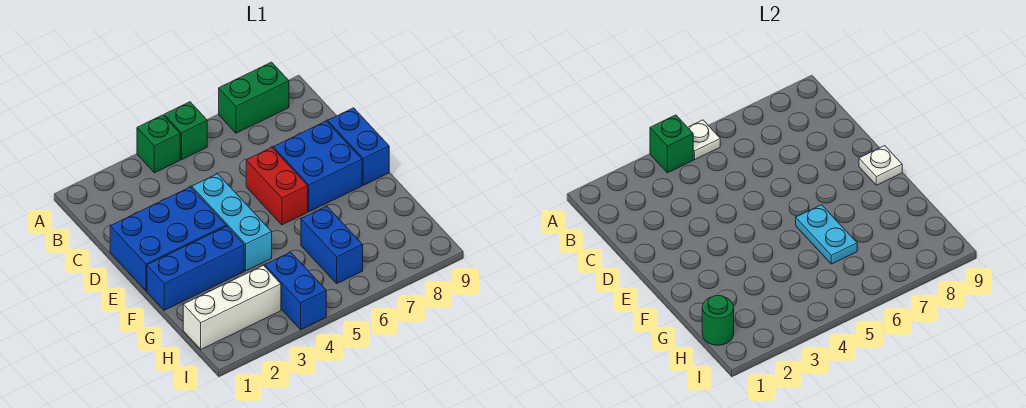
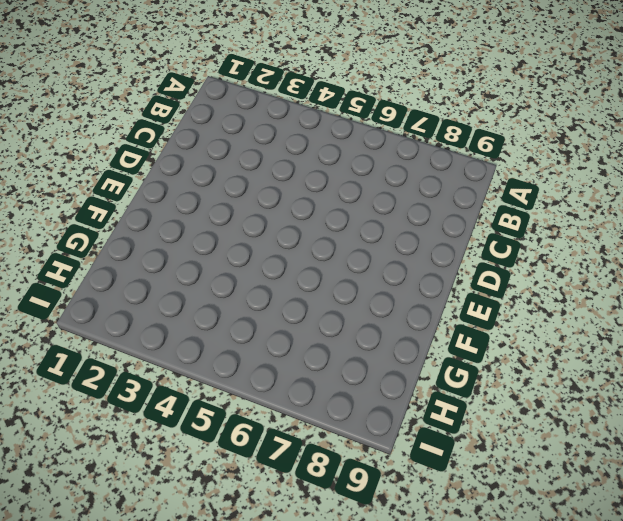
none -> green 1x1 brick [137,115,180,173]
none -> green 1x1 brick [164,102,207,159]
none -> green 1x2 brick [219,62,289,133]

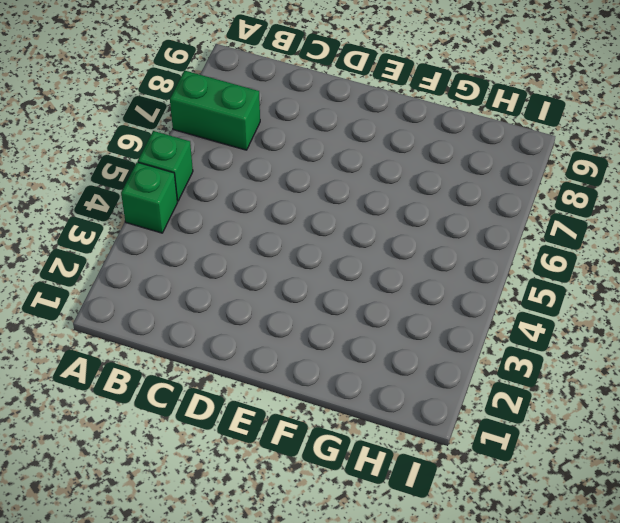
green 1x2 brick [170,71,260,150] -> green 1x2 brick turned to [219,62,289,133]
none -> blue 2x3 brick [110,187,226,291]
none -> cyan 1x3 brick [192,174,272,271]
none -> red 1x2 brick [246,148,308,225]

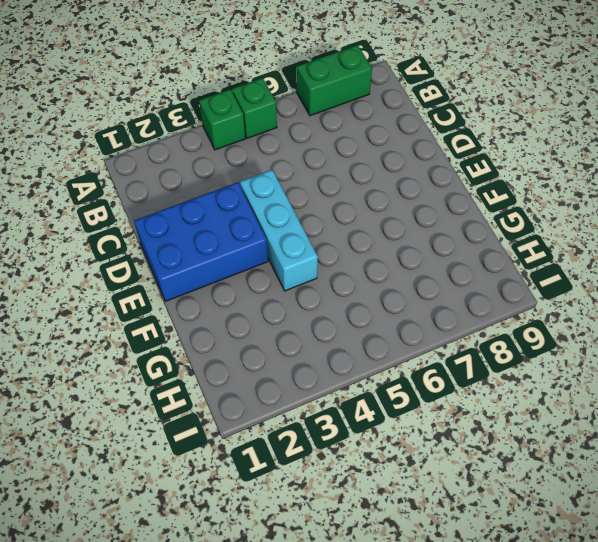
none -> red 1x2 brick [246,148,308,225]
none -> blue 2x2 brick [273,121,362,212]
none -> blue 1x2 brick [328,108,389,185]

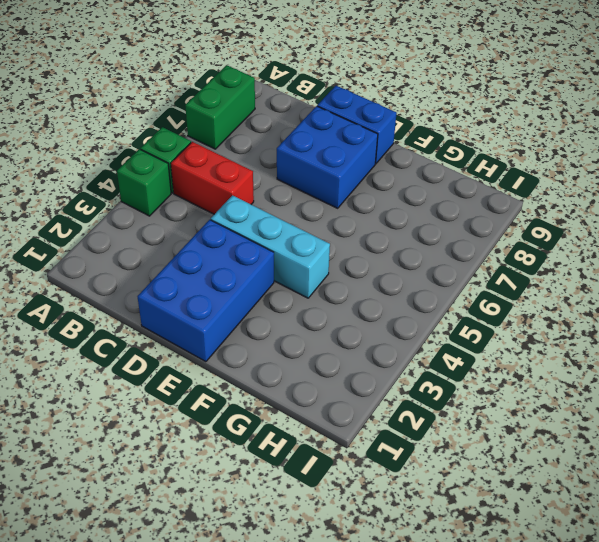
red 1x2 brick [171,142,254,214] -> red 1x2 brick moved to [246,148,308,225]
none -> blue 1x3 brick [147,226,244,310]
none -> blue 1x2 brick [301,206,363,283]
none -> white 1x3 brick [183,265,281,349]

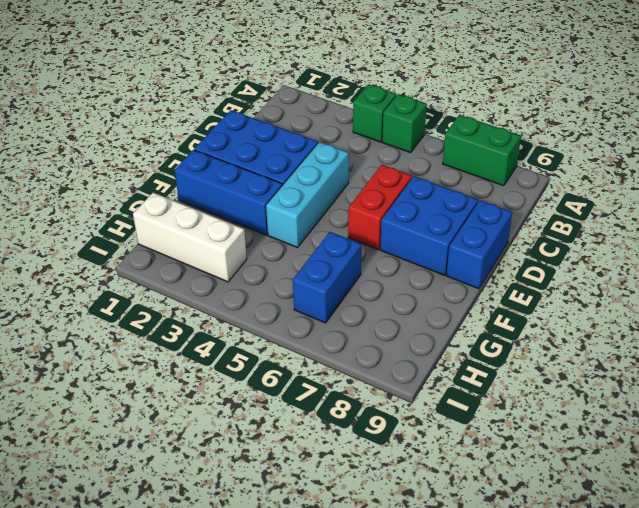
none -> blue 1x2 brick [265,252,326,329]
none -> green 1x1 brick [650,115,693,173]
none -> white 1x1 plate [688,120,720,159]

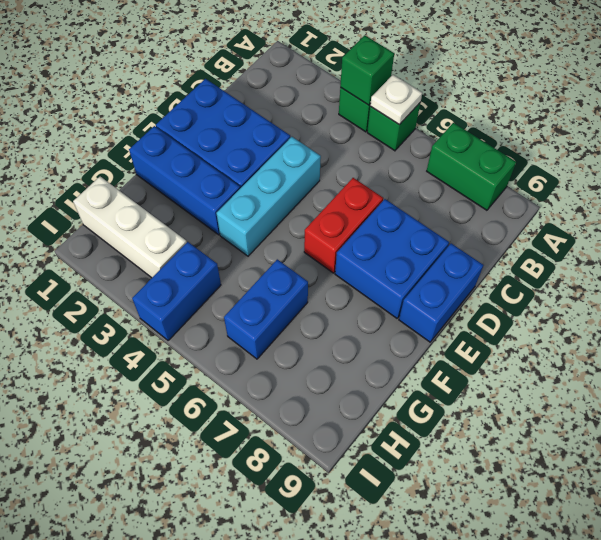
none -> white 1x1 plate [859,146,902,185]
none -> cyan 1x2 plate [796,205,857,264]
none -> green 1x1 round brick [702,295,734,345]

